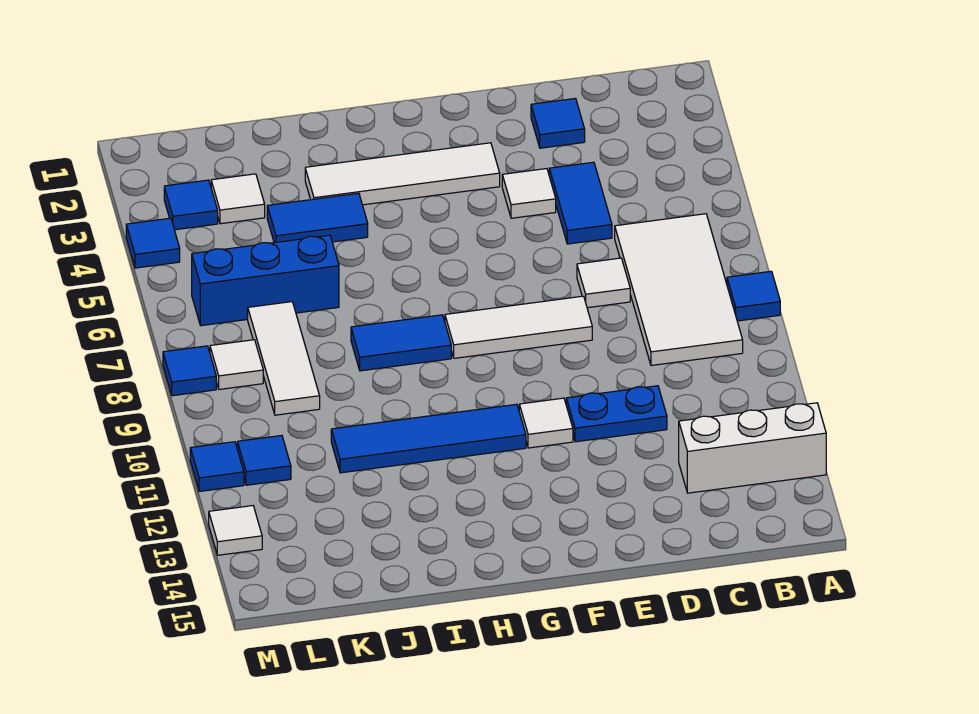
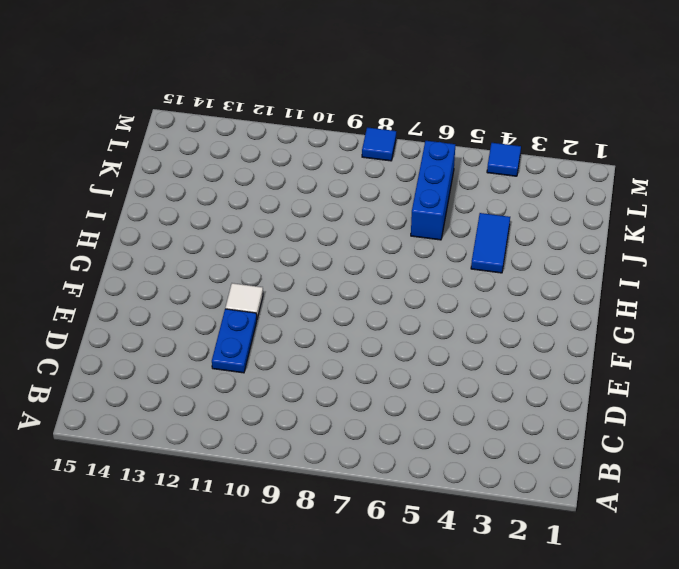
none -> blue 1x1 tile [727,271,780,321]
none -> white 1x3 brick [679,403,826,493]
none -> white 2x4 tile [615,214,743,365]

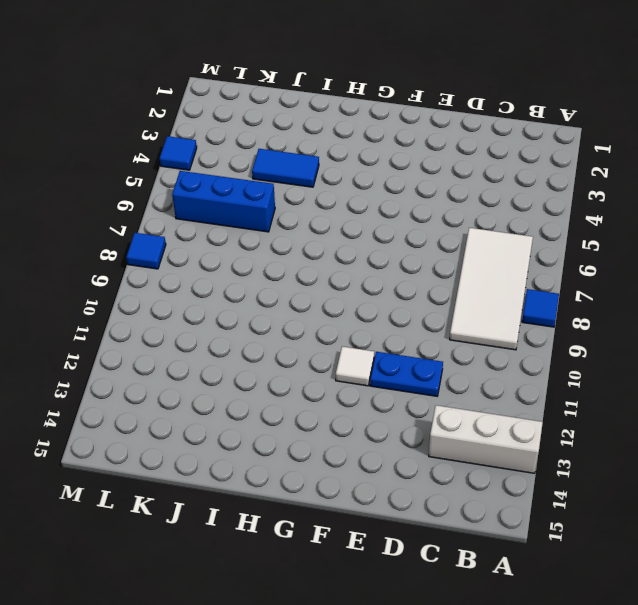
none -> blue 1x1 tile [531,98,585,148]
none -> blue 1x2 tile [549,162,612,244]
none -> white 1x1 tile [577,258,630,308]

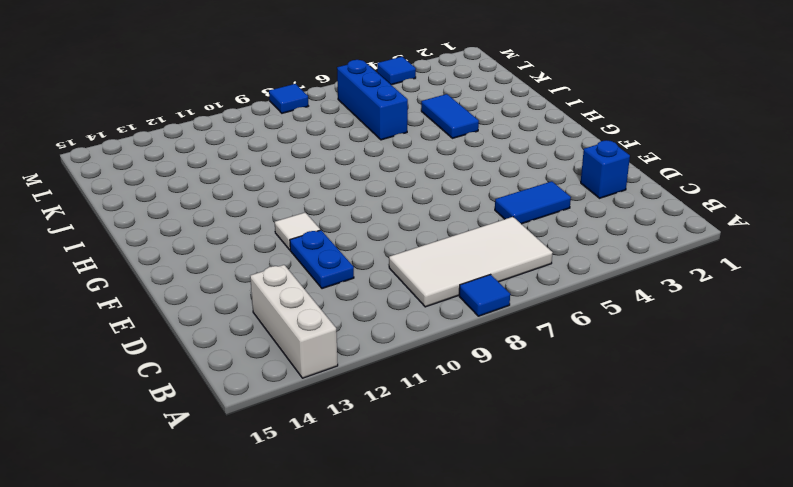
blue 1x1 brick [581,140,630,198] -> blue 1x1 tile [531,98,585,148]
none -> white 1x1 tile [577,258,630,308]
none -> white 1x1 tile [502,169,556,218]
none -> white 1x3 tile [445,296,592,358]

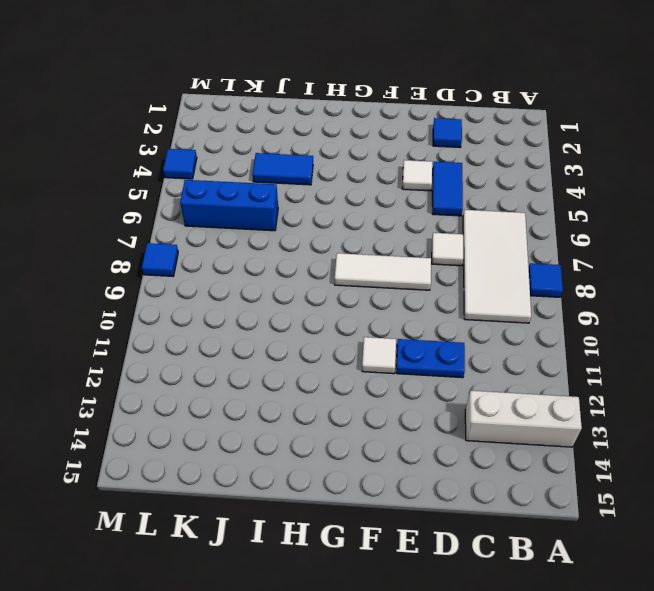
none -> white 1x4 tile [305,143,500,205]
none -> blue 1x4 tile [331,404,526,473]
none -> blue 1x2 tile [351,315,451,371]

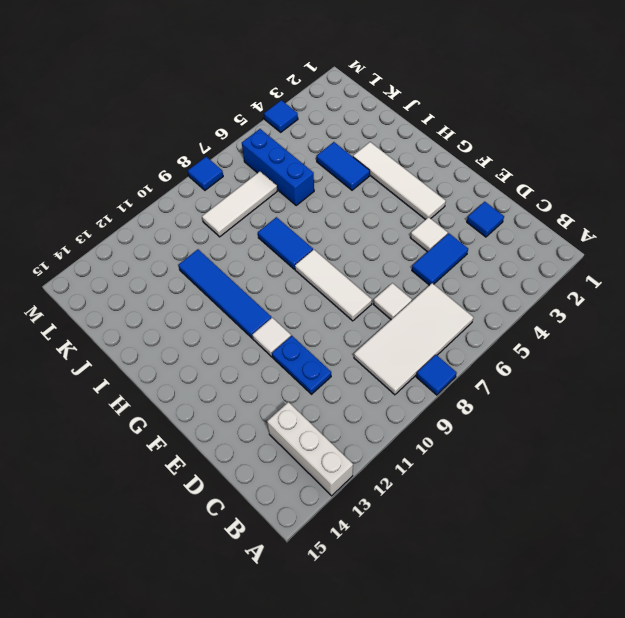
none -> white 1x1 tile [211,174,265,224]
none -> blue 1x1 tile [164,180,218,230]
none -> white 1x1 tile [210,340,263,389]

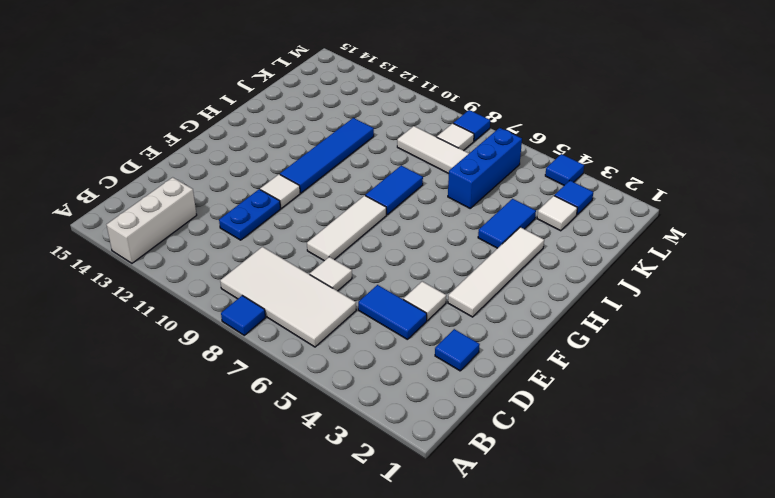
none -> blue 1x1 tile [237,435,291,485]
none -> blue 1x1 tile [190,442,244,492]
none -> white 1x1 tile [209,506,262,555]

